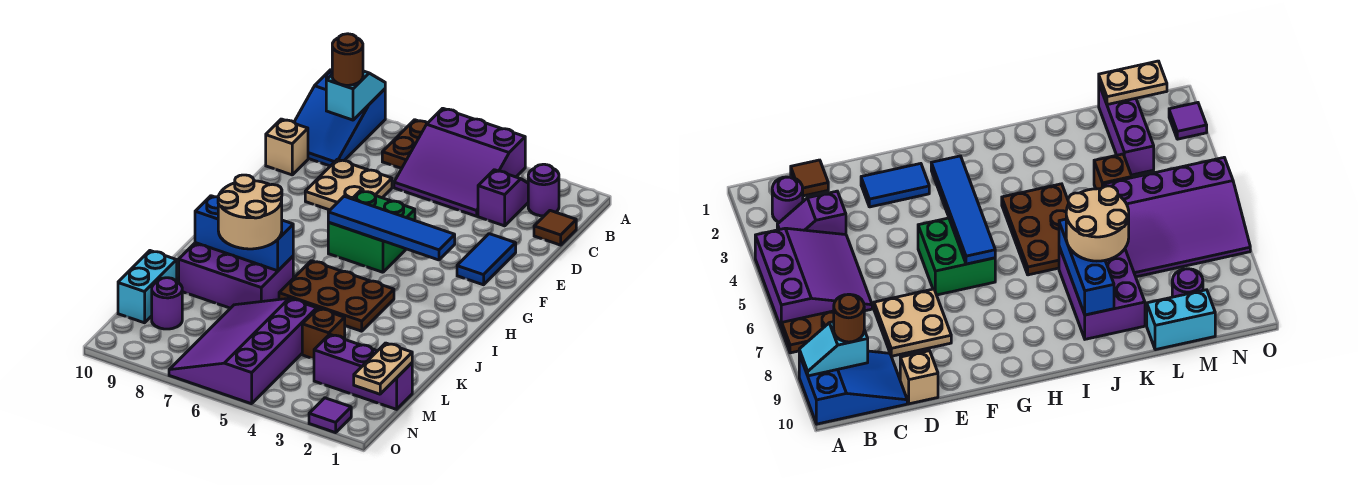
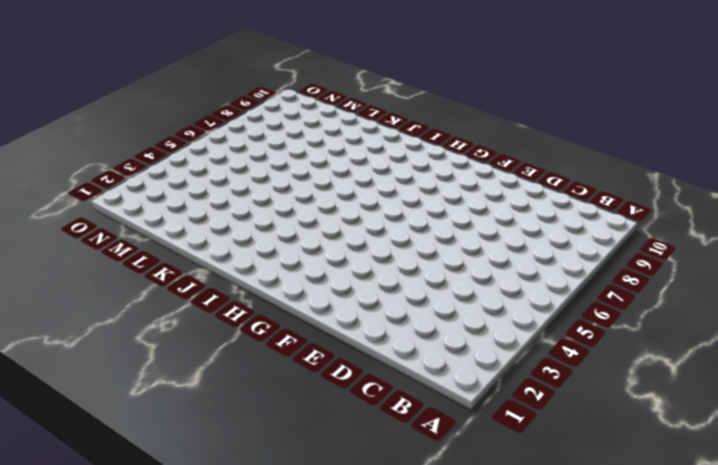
none -> purple 3x3 slope [394,108,525,216]
none -> brown 1x2 plate [382,120,427,168]
none -> blue 2x3 slope [294,70,385,166]

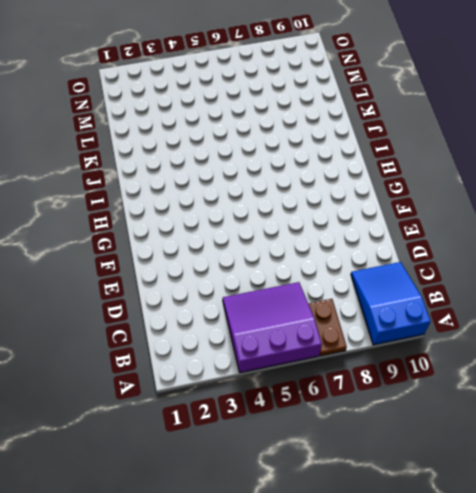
none -> purple 1x1 round brick [528,164,559,216]
none -> purple 1x2 slope [478,170,528,226]
none -> brown 1x1 tile [534,211,576,245]

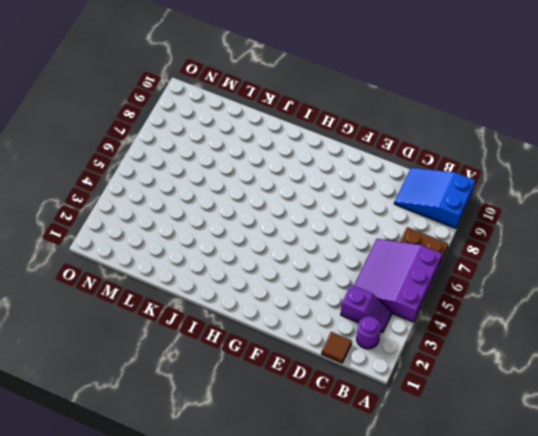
none -> tan 2x2 plate [305,159,392,210]
none -> tan 1x1 brick [266,119,308,175]
none -> blue 1x2 tile [457,234,516,285]

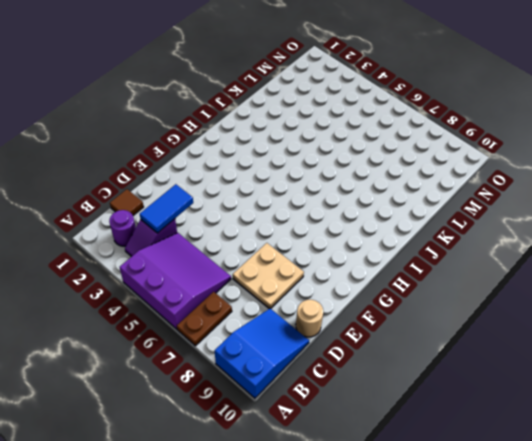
blue 1x2 tile [140,184,193,233] -> blue 1x2 tile moved to [457,234,516,285]
tan 1x1 round brick [296,300,323,337] -> tan 1x1 brick [266,119,308,175]
none -> green 2x2 brick [328,191,415,272]
none -> brown 2x3 plate [279,261,394,331]
none -> purple 2x3 brick [179,243,293,308]

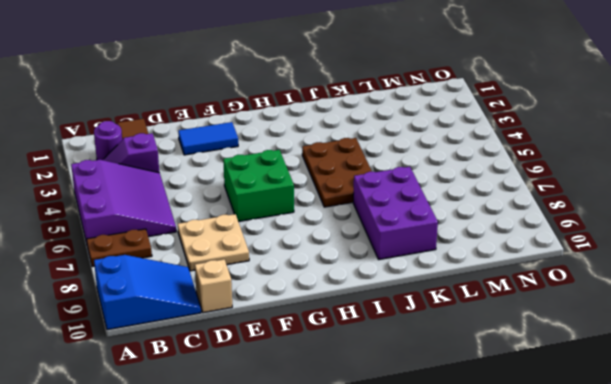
none -> brown 1x1 brick [302,308,345,359]
none -> purple 3x4 slope [169,298,317,404]
none -> cyan 1x2 brick [118,251,177,323]

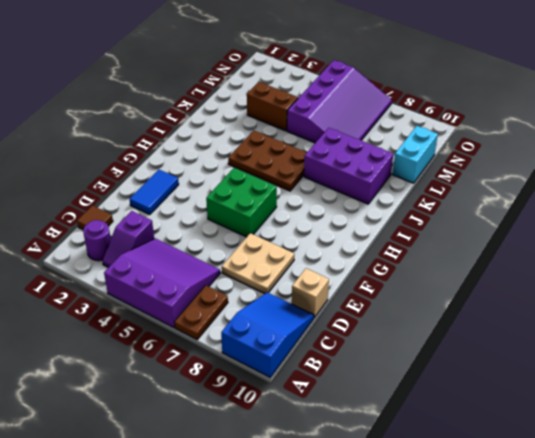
brown 1x2 brick [247,82,298,131] -> brown 1x1 brick [302,308,345,359]
none -> purple 1x3 brick [314,334,412,409]
none -> purple 1x1 round brick [152,278,182,329]
none -> purple 1x1 tile [309,398,351,433]

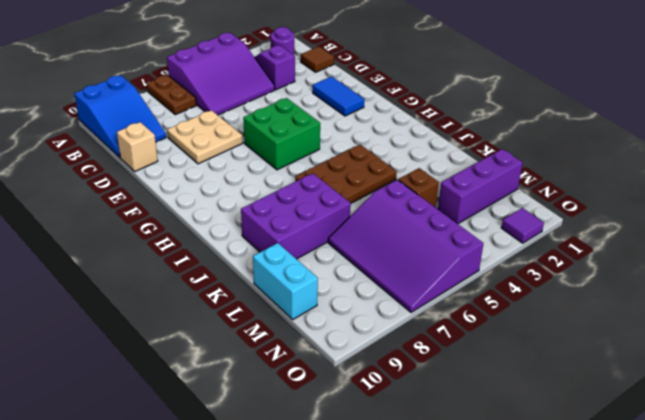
none -> purple 1x1 round brick [152,278,182,329]
none -> cyan 1x2 slope [326,71,385,120]
none -> blue 1x4 tile [328,196,455,260]

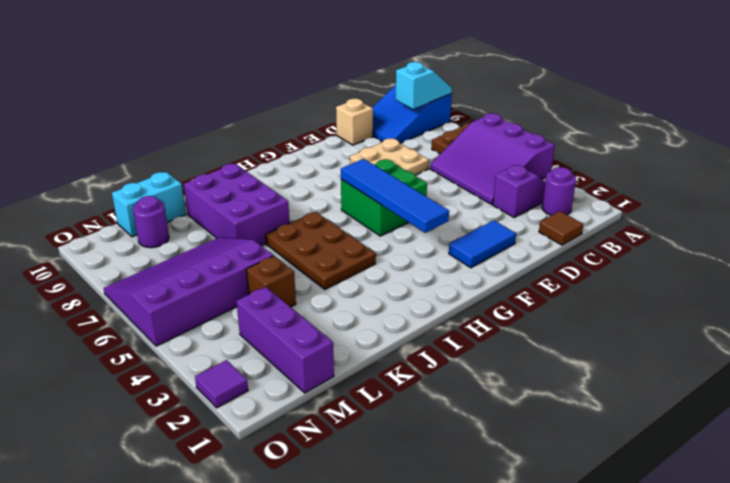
none -> blue 1x3 brick [195,196,293,271]
none -> tan 1x2 plate [354,343,412,394]
none -> brown 1x1 round brick [332,34,363,85]

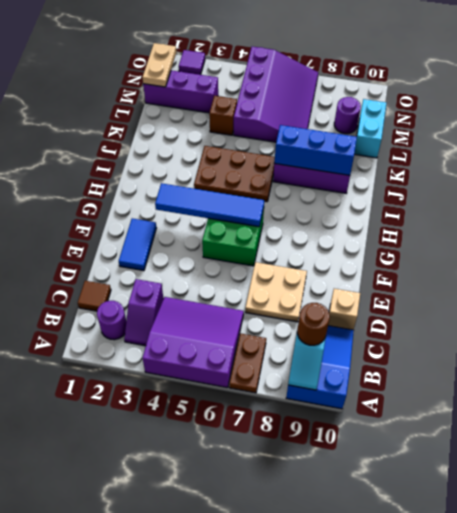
none -> tan 2x2 round brick [218,175,282,249]

